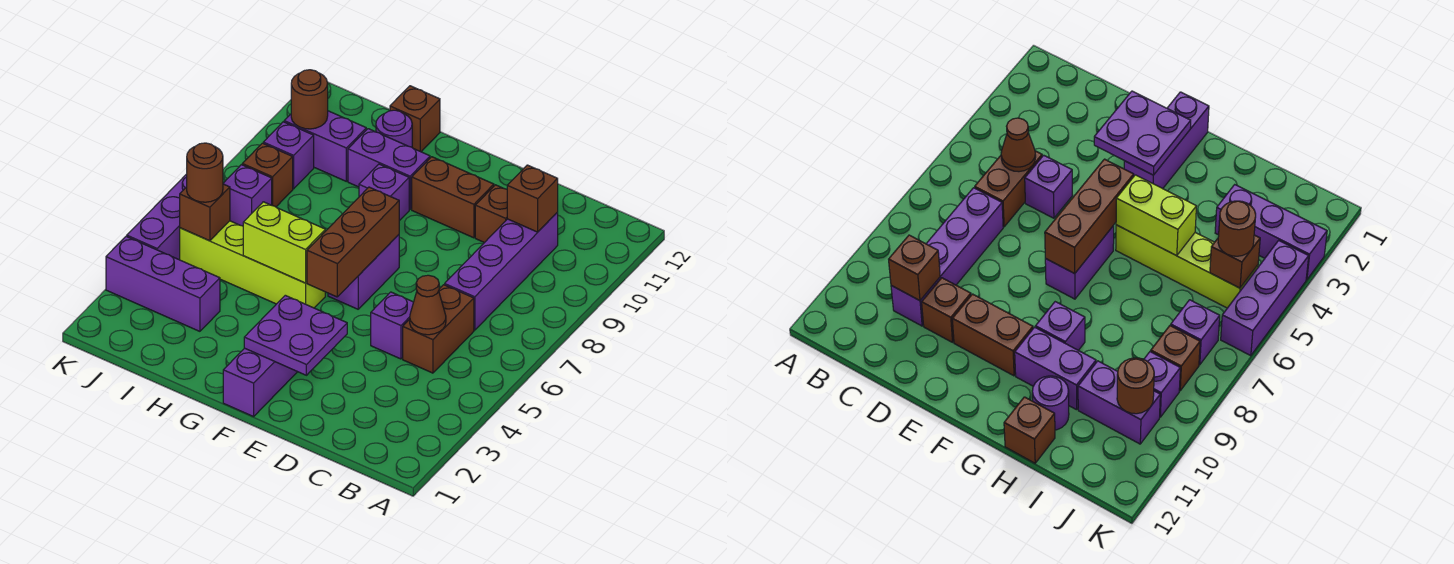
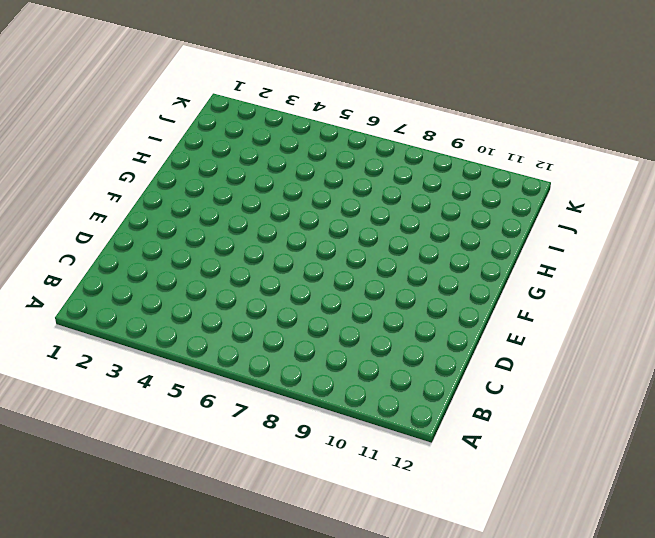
none -> brown 1x2 brick [403,285,474,373]
none -> purple 1x4 brick [445,213,558,330]
none -> purple 1x1 brick [371,292,413,359]

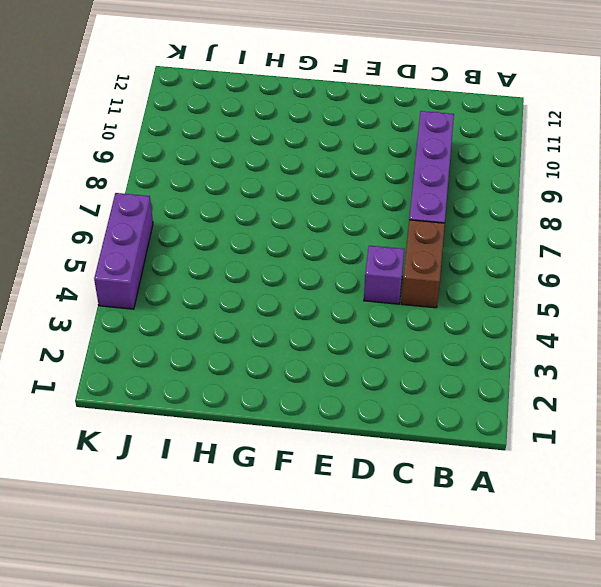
none -> brown 1x1 brick [475,185,507,243]
none -> brown 1x2 brick [412,157,494,238]
none -> purple 1x3 brick [223,348,297,417]

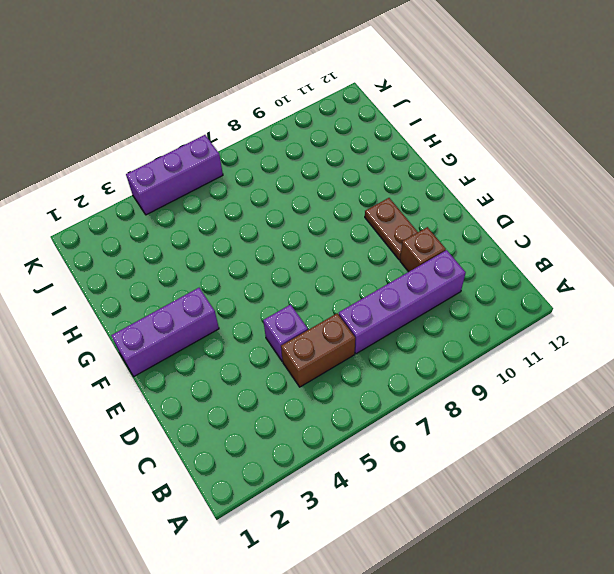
brown 1x2 plate [365,198,418,260] -> brown 1x2 brick [412,157,494,238]
none -> purple 1x2 brick [328,235,399,309]
none -> lime 1x4 brick [179,221,325,308]
none -> purple 1x1 brick [359,164,409,221]

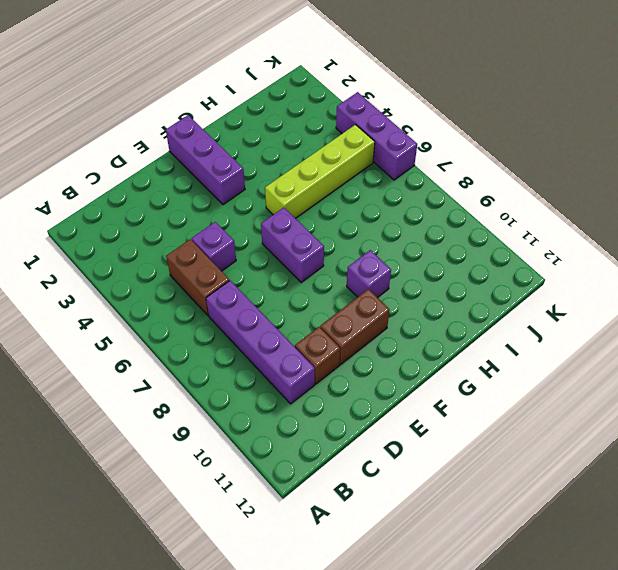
none -> purple 1x2 brick [348,129,430,210]
none -> purple 1x1 round brick [376,110,412,147]
none -> brown 1x1 brick [390,86,440,152]

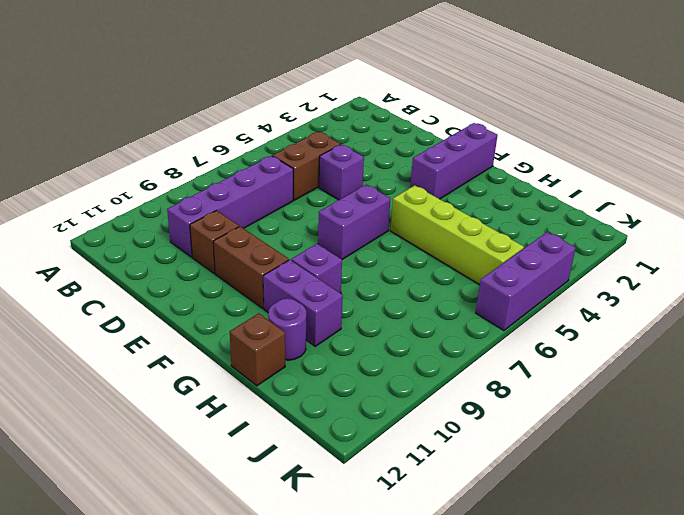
none -> purple 1x3 brick [106,236,220,331]
none -> purple 1x2 brick [284,111,366,181]
none -> purple 1x1 brick [223,165,272,226]

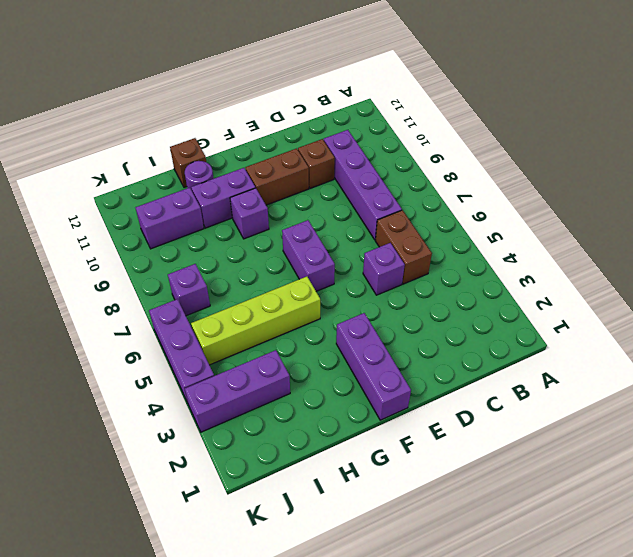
none -> brown 1x1 brick [242,143,293,207]
none -> purple 1x1 brick [263,122,314,189]
none -> brown 1x1 cone [410,275,446,335]

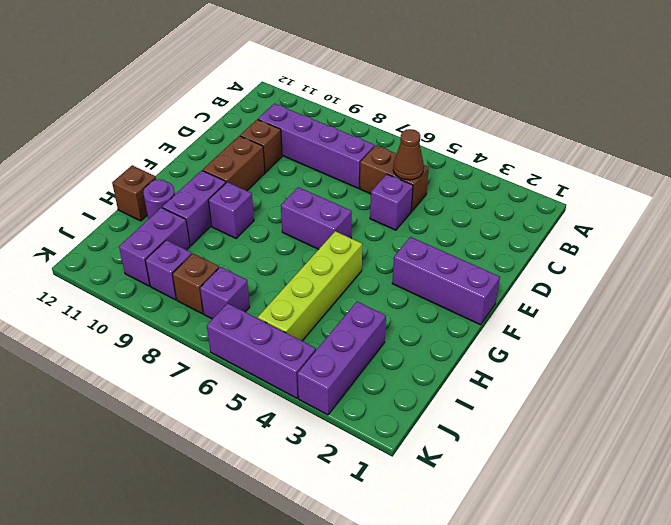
none -> brown 1x1 brick [507,165,558,232]
none -> purple 2x2 plate [244,295,347,375]
none -> brown 1x3 brick [307,187,399,297]

